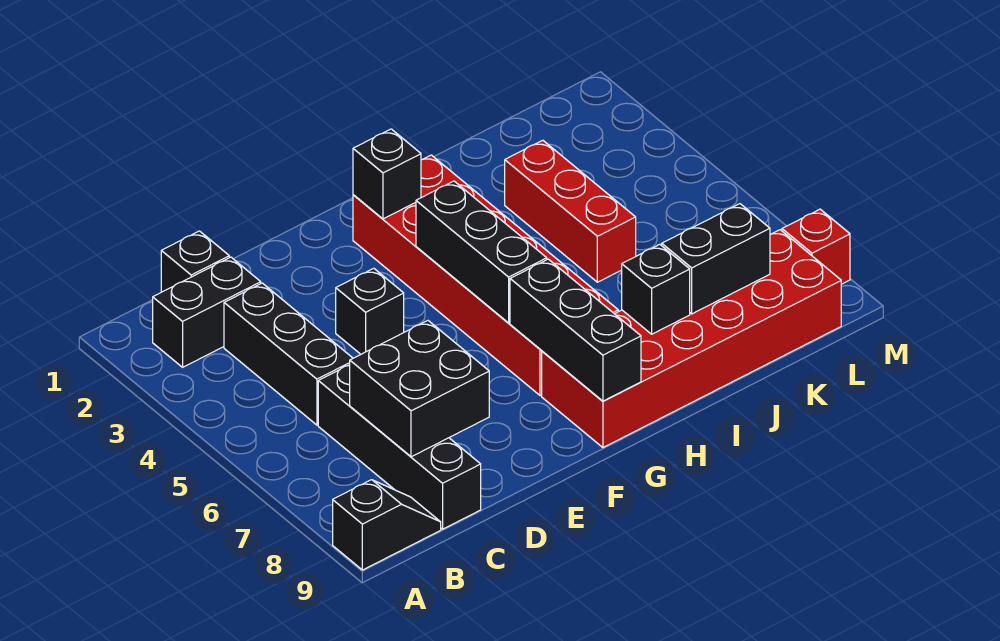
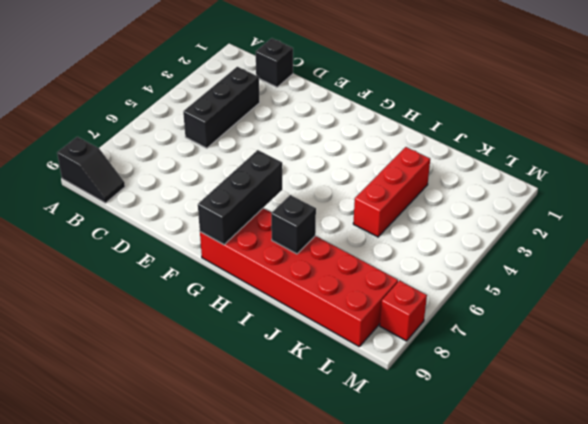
none -> black 1x2 brick [153,257,261,367]
none -> black 1x4 brick [318,365,481,529]
none -> black 1x1 brick [336,268,404,354]

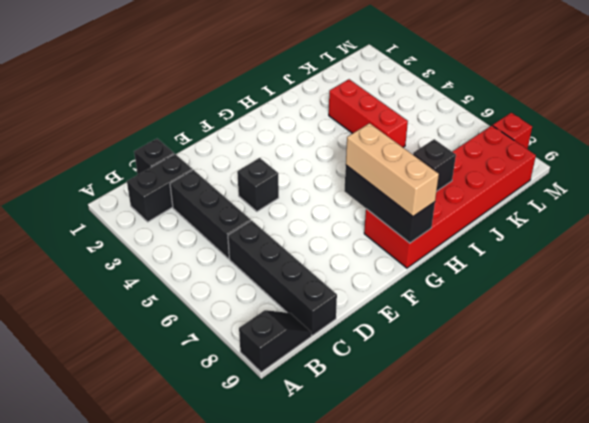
tan 1x3 brick [346,123,439,216] -> none
none -> red 2x6 brick [353,155,618,396]
none -> black 2x2 brick [350,321,489,457]
none -> black 1x1 brick [353,129,421,219]

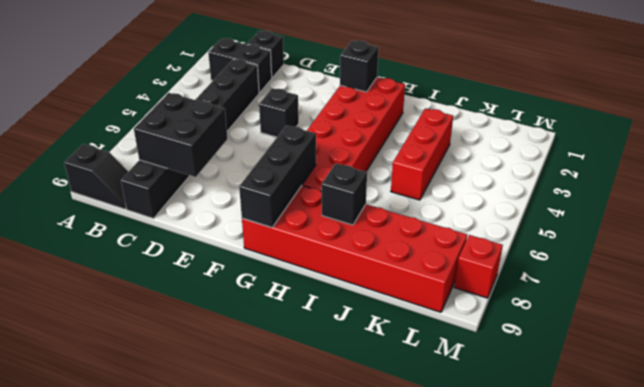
none -> black 1x3 brick [416,181,547,323]
none -> black 1x2 brick [662,204,770,314]

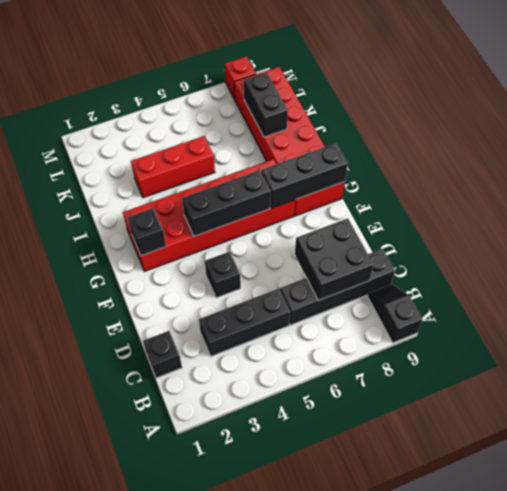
none -> black 1x2 brick [153,257,261,367]
none -> black 1x1 brick [622,244,690,334]

